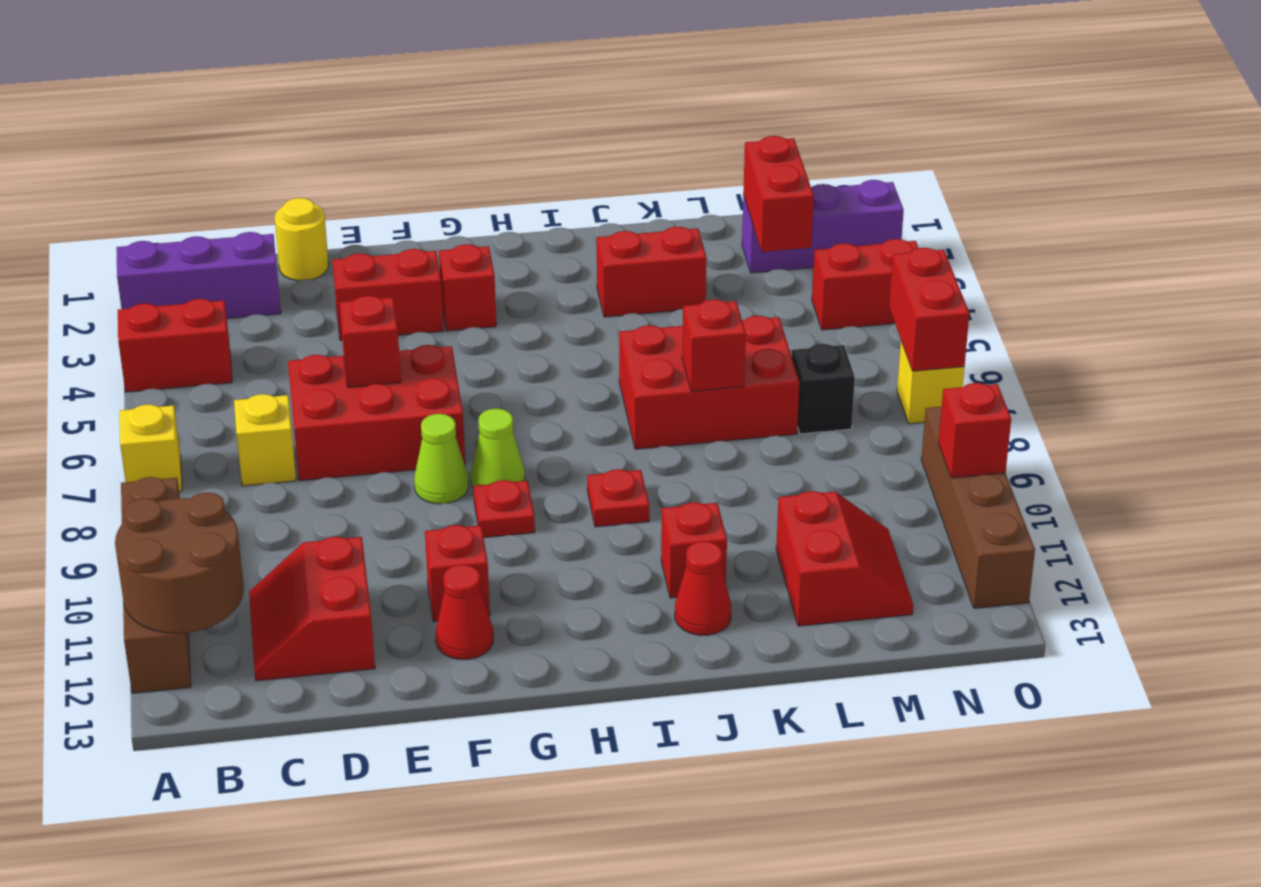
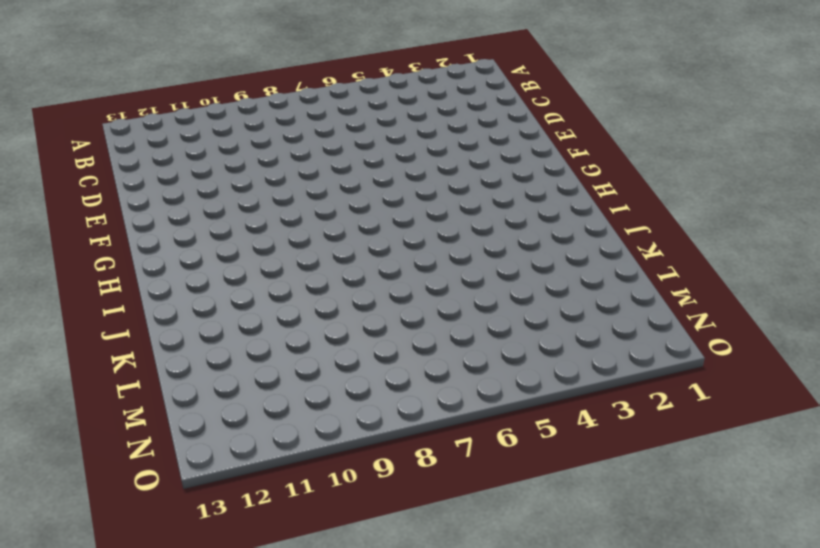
none -> purple 1x3 brick [116,232,281,318]
none -> red 1x2 brick [118,299,232,392]
none -> yellow 1x1 brick [120,404,182,492]
none -> brown 1x4 brick [121,477,191,693]

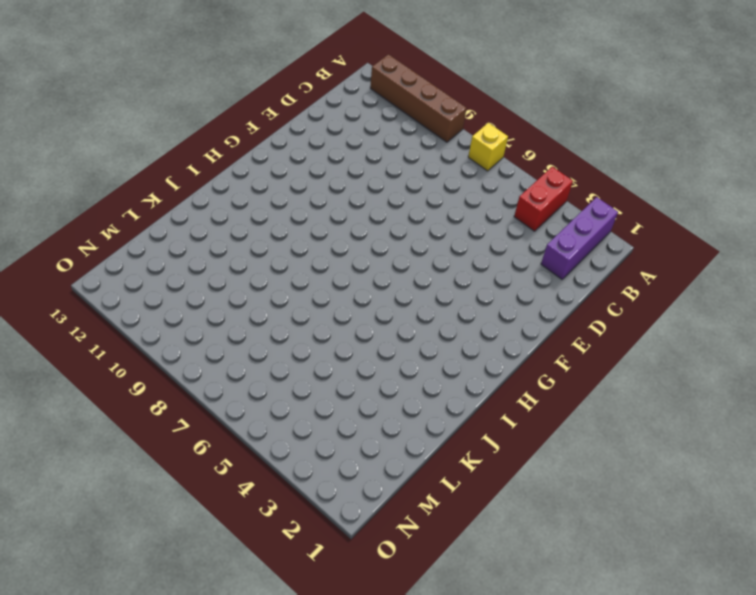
none -> yellow 1x1 brick [234,394,296,486]
none -> red 2x2 slope [249,537,375,681]
none -> yellow 1x1 round brick [275,198,329,281]
none -> red 2x3 brick [288,345,465,481]

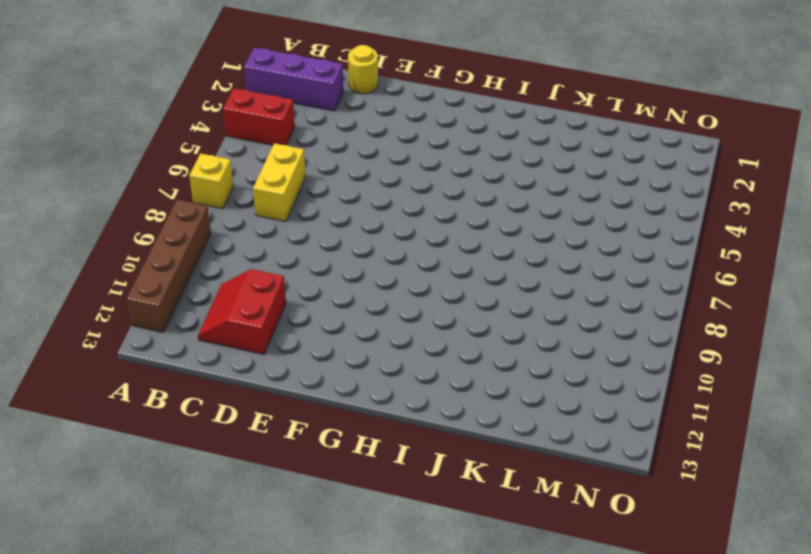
yellow 1x2 brick [253,143,306,221] -> yellow 1x1 brick [234,394,296,486]
none -> red 2x3 brick [288,345,465,481]
none -> red 1x2 brick [332,249,444,340]
none -> lime 1x1 cone [414,414,468,504]
none -> red 1x1 brick [425,525,490,621]

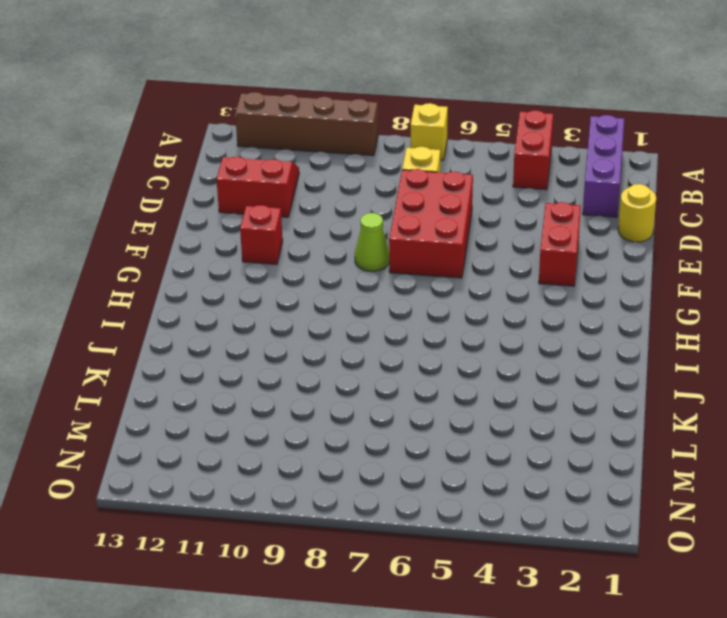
none -> red 1x1 cone [436,565,493,659]
none -> red 1x1 brick [439,244,496,331]
none -> lime 1x1 cone [471,409,525,489]
none -> red 1x1 plate [474,480,535,538]

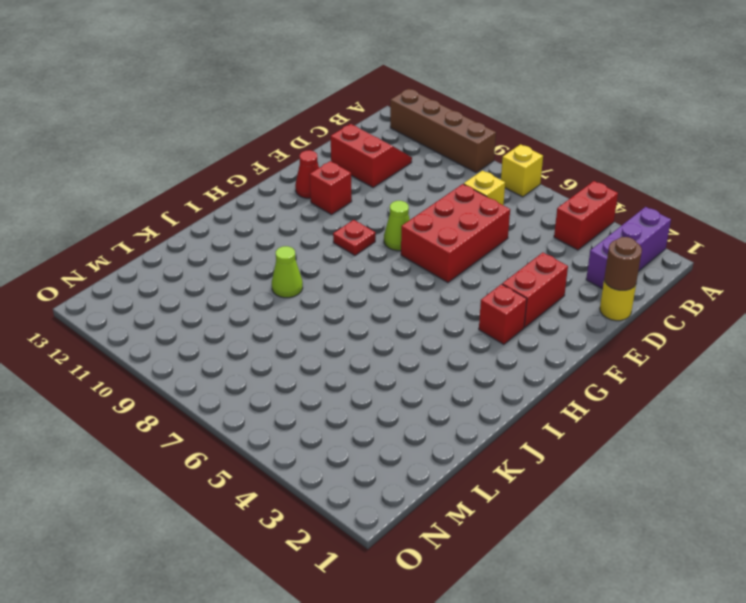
brown 1x1 round brick [604,237,642,290] -> none
lime 1x1 cone [272,246,303,298] -> lime 1x1 cone moved to [471,409,525,489]
none -> red 1x1 plate [587,469,649,527]
none -> red 1x2 brick [597,227,707,317]
none -> red 2x3 brick [619,316,800,449]
none -> red 1x1 brick [661,502,727,598]

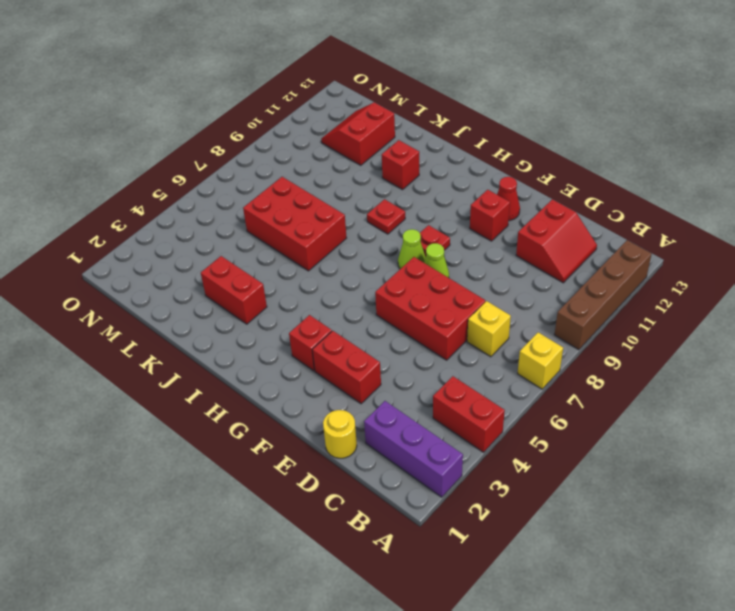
none -> red 1x1 cone [675,541,731,635]
none -> purple 1x3 brick [742,180,904,273]
none -> black 1x1 brick [792,344,855,434]
none -> red 1x2 brick [812,239,918,330]

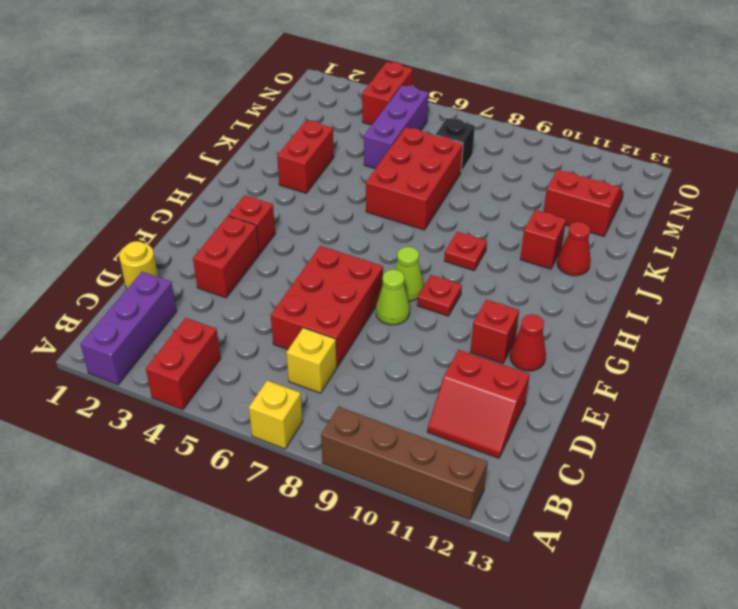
purple 1x3 brick [364,85,429,169] -> purple 1x3 brick moved to [742,180,904,273]
none -> yellow 1x1 brick [897,341,965,424]
none -> brown 1x4 brick [921,407,1035,608]
none -> brown 2x2 round brick [115,493,244,634]
none -> red 1x1 brick [340,296,401,387]

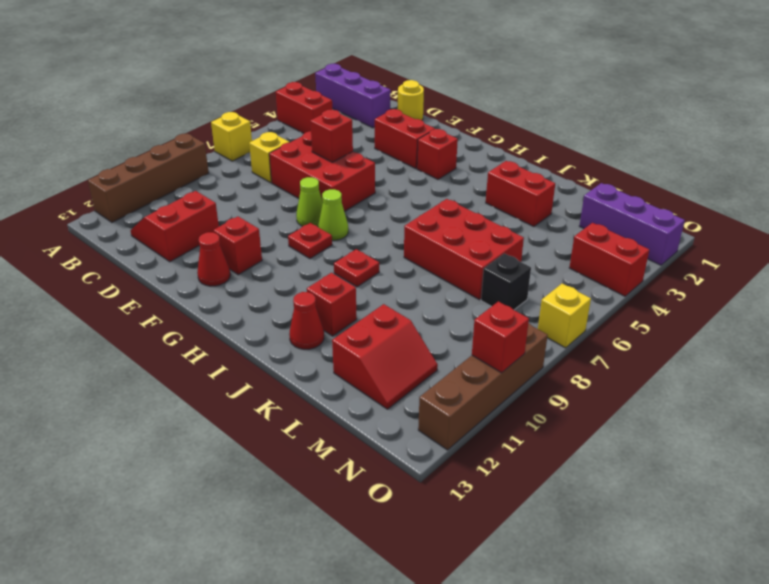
none -> brown 2x2 round brick [115,493,244,634]
none -> red 1x1 brick [682,299,746,392]
none -> red 1x2 brick [743,136,814,252]
none -> red 1x2 brick [889,248,969,371]

